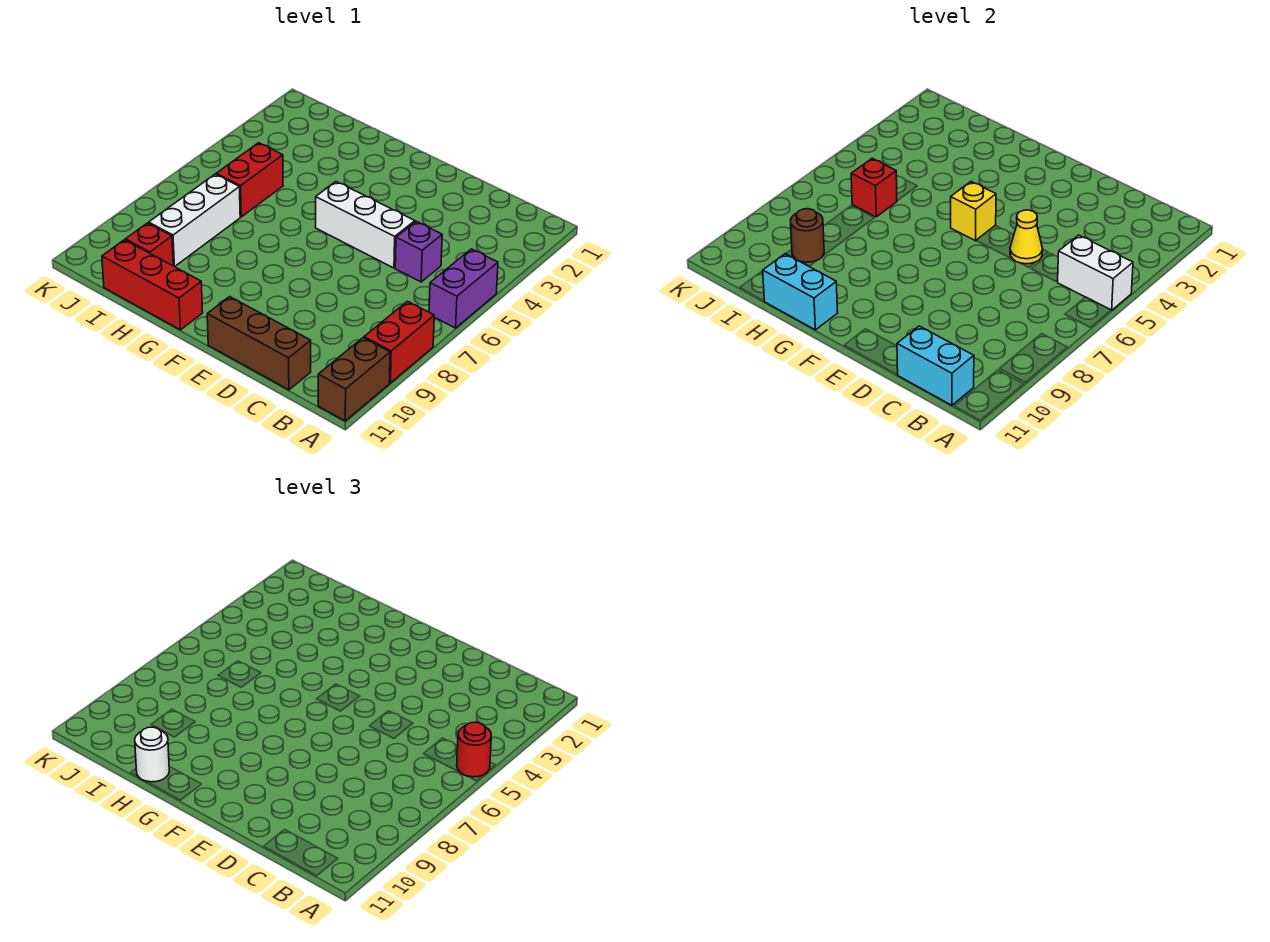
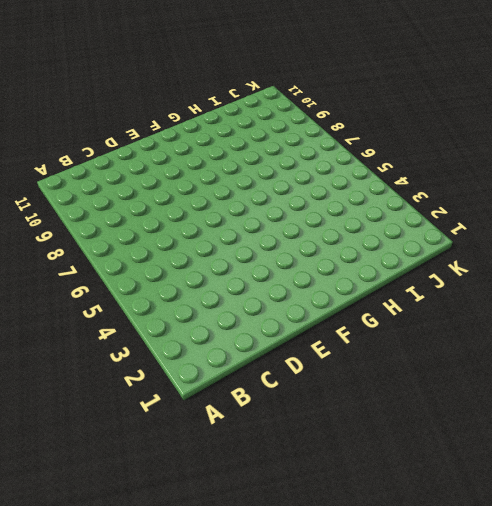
none -> purple 1x2 brick [429,249,498,328]
none -> red 1x2 brick [364,301,434,383]
none -> brown 1x2 brick [318,338,390,421]

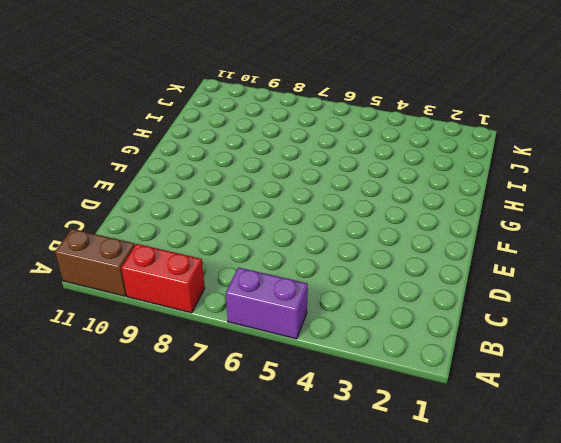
none -> purple 1x1 brick [395,221,442,282]
none -> brown 1x3 brick [207,297,311,390]
none -> white 1x3 brick [316,182,415,268]

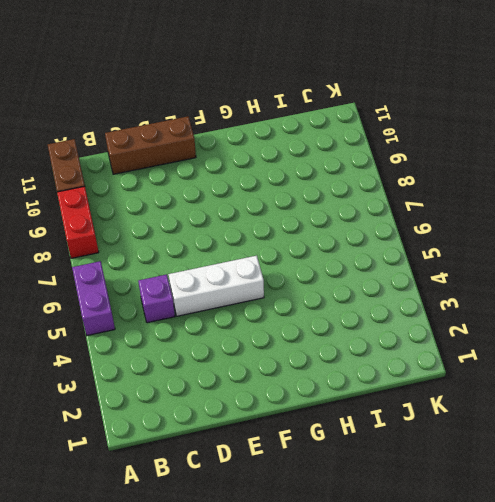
none -> red 1x3 brick [102,240,203,330]
none -> red 1x2 brick [216,143,283,217]
none -> white 1x3 brick [149,174,240,267]

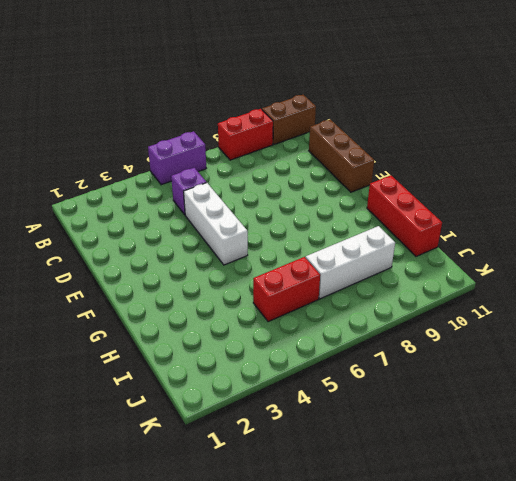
none -> red 1x1 brick [125,223,173,266]
none -> white 1x2 brick [1057,235,1133,310]
none -> cyan 1x2 brick [897,326,974,405]

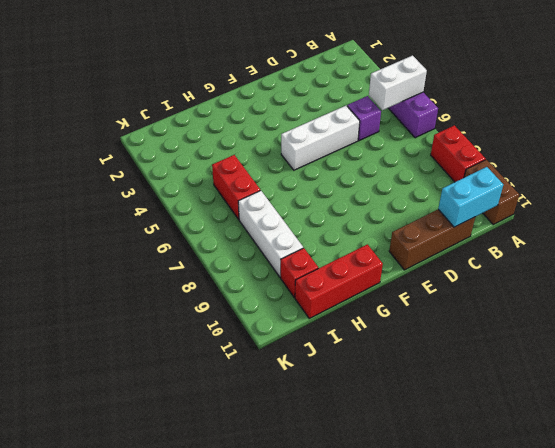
none -> yellow 1x1 cone [1010,210,1043,264]
none -> yellow 1x1 brick [951,182,996,241]
none -> cyan 1x2 brick [763,254,838,330]

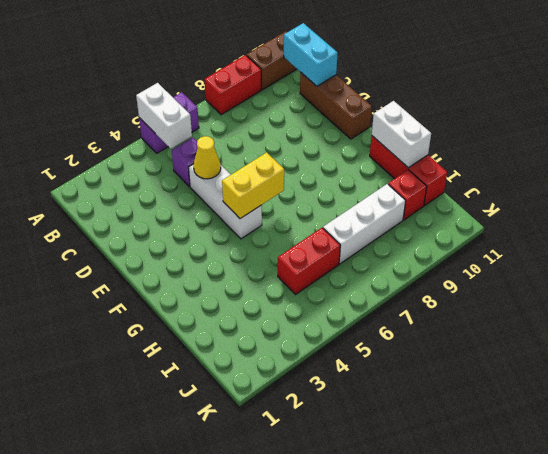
yellow 1x2 brick [222,152,284,219] -> yellow 1x1 brick [951,182,996,241]
white 1x2 brick [372,101,431,168] -> cyan 1x2 brick [763,254,838,330]
none -> red 1x1 brick [851,158,897,217]
none -> brown 1x1 round brick [790,209,824,262]
none -> red 1x1 round brick [457,722,491,777]

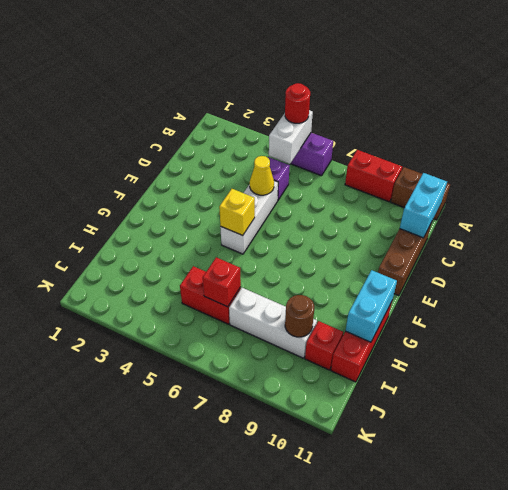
none -> white 1x1 round brick [135,727,169,782]

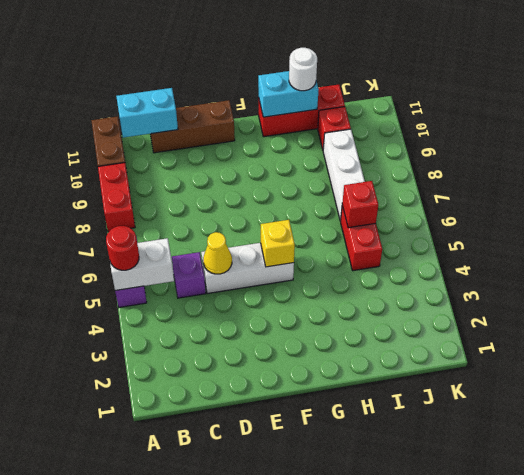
none -> brown 1x1 round brick [790,209,824,262]

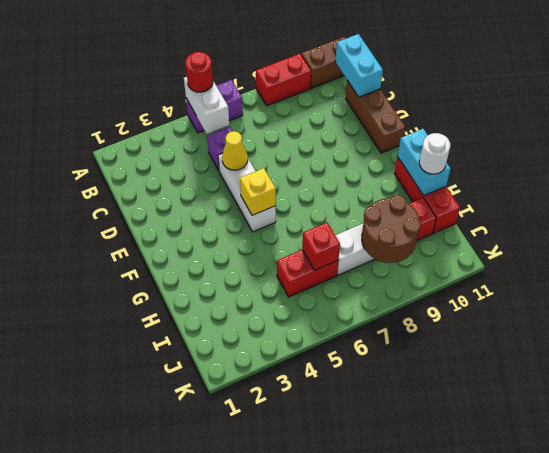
brown 2x2 round brick [362,195,421,263] -> brown 1x1 round brick [790,209,824,262]

